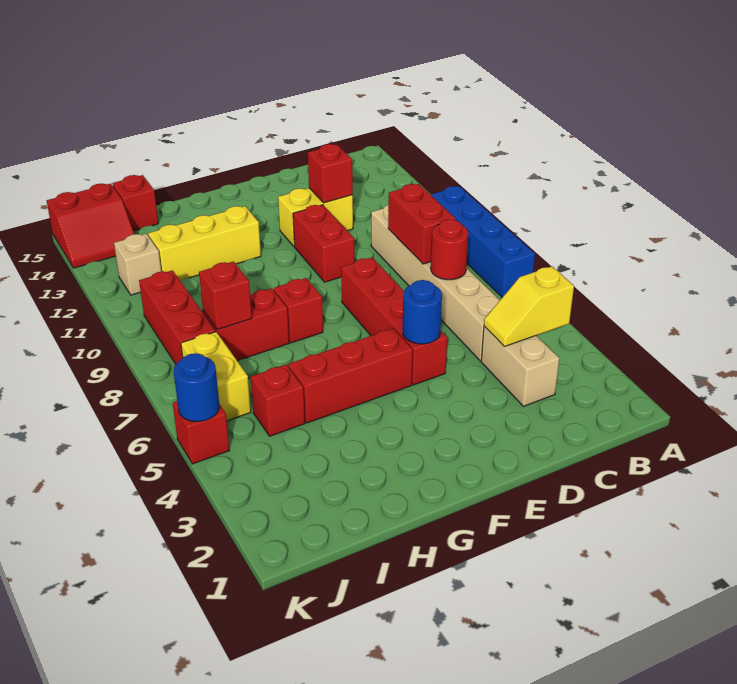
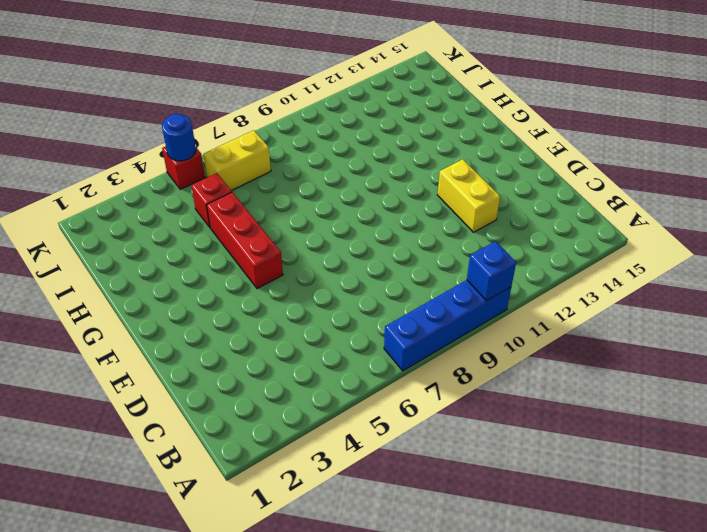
blue 1x1 brick [467,241,516,301] -> none
none -> tan 1x2 brick [481,326,560,406]
none -> tan 1x6 brick [371,205,500,361]
none -> red 1x4 brick [341,258,447,385]

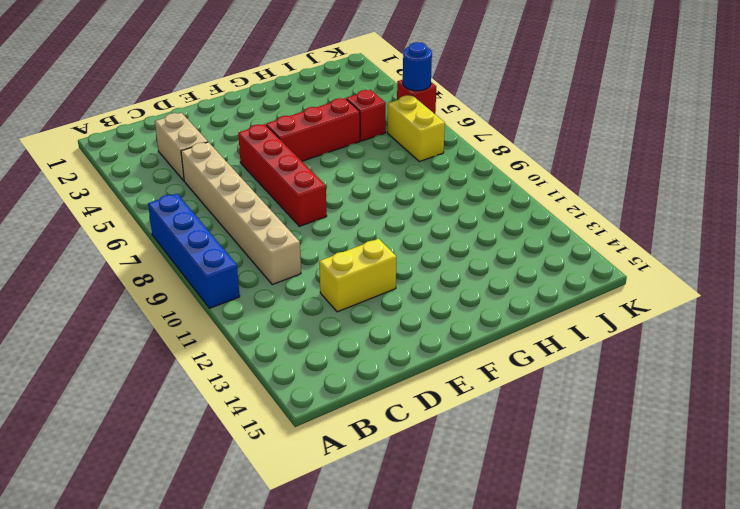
none -> red 1x2 brick [293,205,354,282]
none -> red 1x1 brick [274,278,323,343]
none -> yellow 1x3 brick [148,206,261,280]

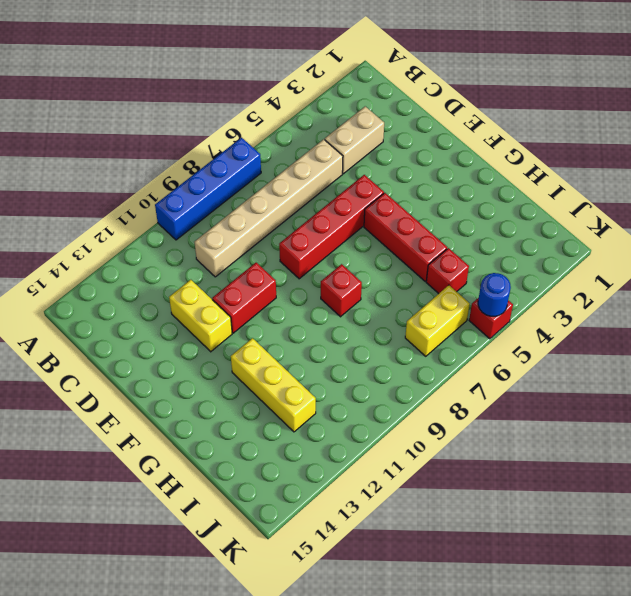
none -> red 1x2 brick [203,288,289,361]
none -> red 1x1 brick [113,175,158,231]
none -> red 1x3 brick [139,270,216,364]

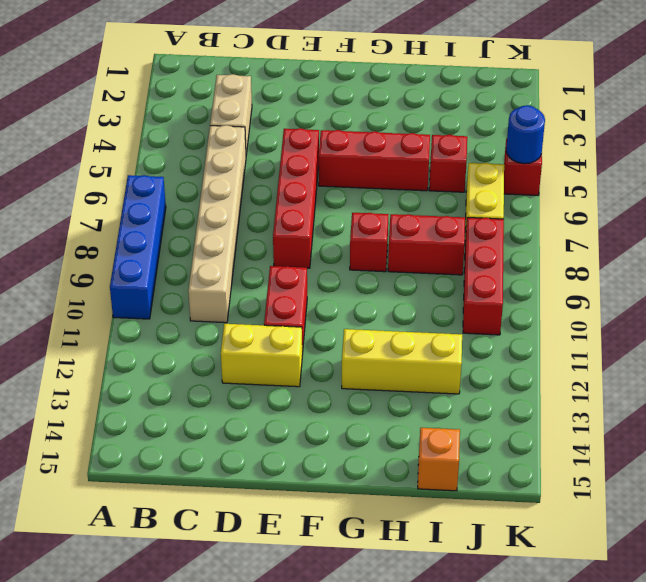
orange 1x1 brick [418,428,460,491] -> red 1x1 brick [113,175,158,231]
none -> tan 1x1 brick [114,234,161,295]
none -> red 2x2 slope [47,183,134,268]
none -> yellow 1x2 slope [484,266,574,347]

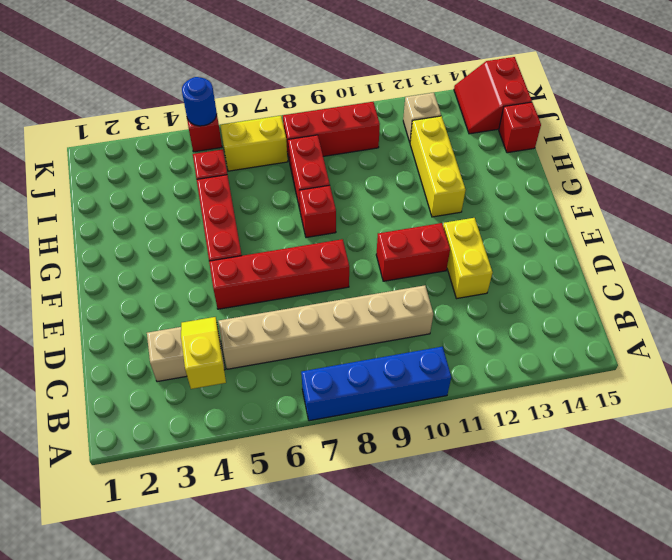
none -> red 1x1 round brick [431,219,468,280]
none -> red 1x2 brick [388,184,455,264]
none -> red 1x1 brick [308,144,353,203]

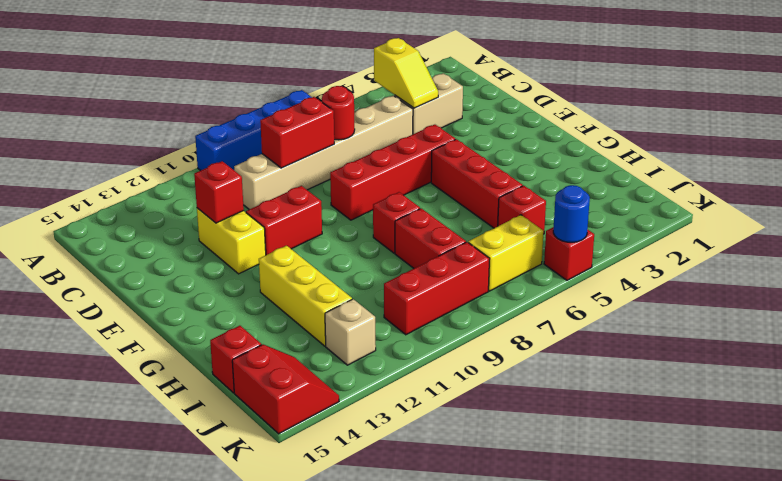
none -> blue 1x1 round brick [403,280,442,344]
none -> red 1x1 brick [199,261,252,329]

